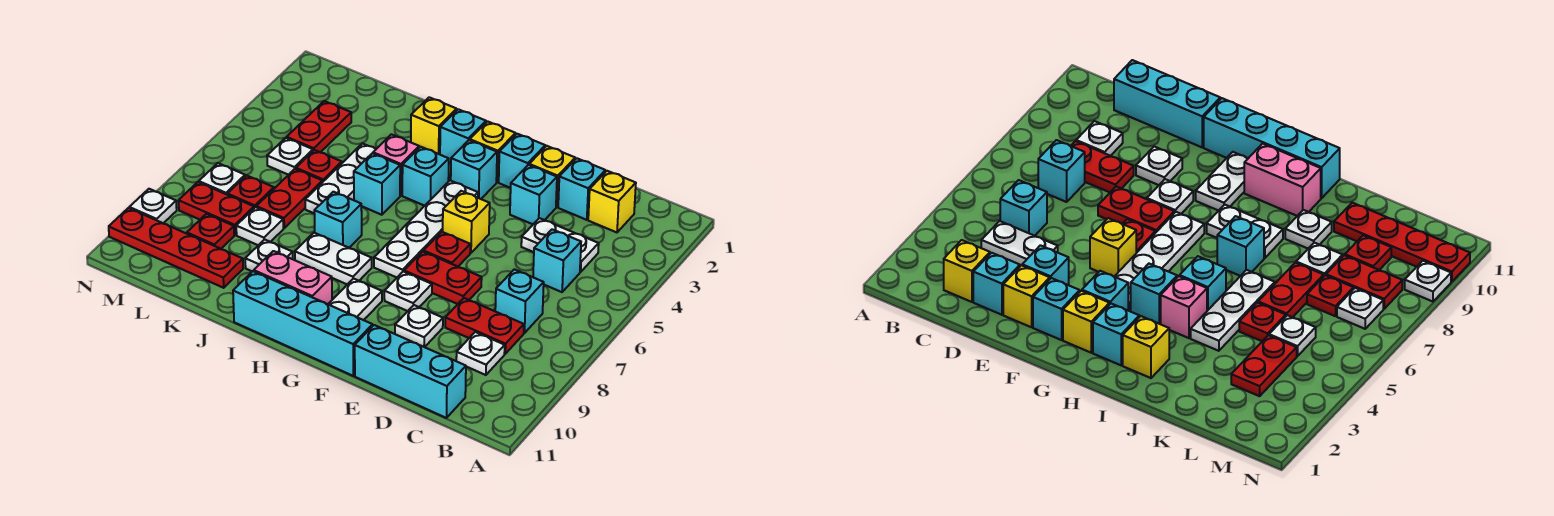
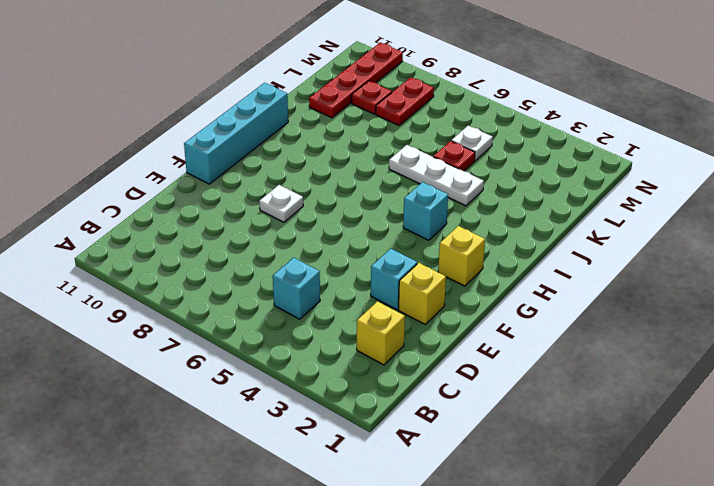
none -> white 1x2 plate [521,218,599,272]
none -> cyan 1x1 brick [495,269,544,333]
none -> red 1x2 plate [445,298,524,354]
none -> white 1x1 plate [456,332,505,375]

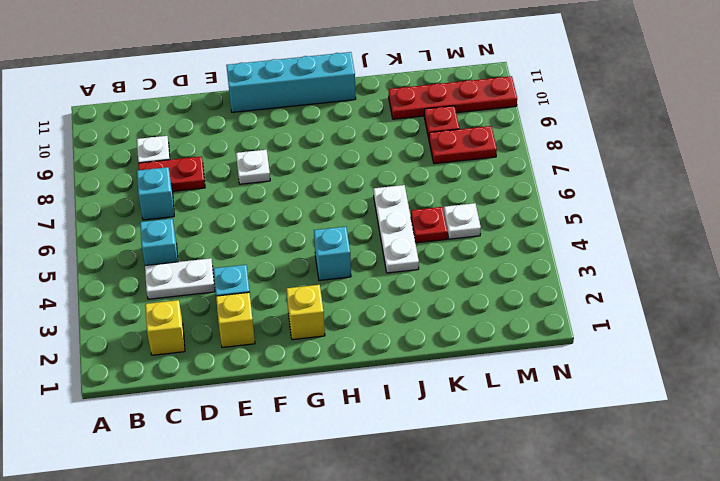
none -> cyan 1x3 brick [355,325,466,418]
none -> cyan 1x1 brick [558,158,605,220]
none -> red 1x2 plate [404,252,482,304]
none -> white 1x1 plate [395,305,443,347]

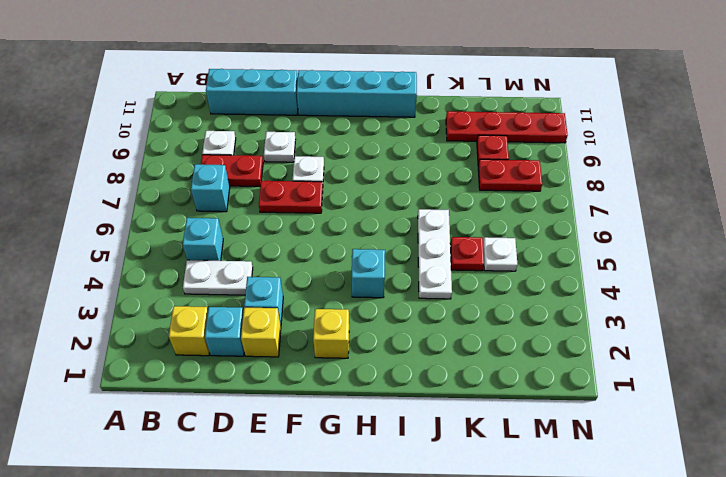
none -> cyan 1x1 brick [499,134,545,188]
none -> yellow 1x1 brick [443,191,490,253]
none -> red 1x1 plate [423,232,470,266]
none -> cyan 1x1 brick [451,140,497,199]

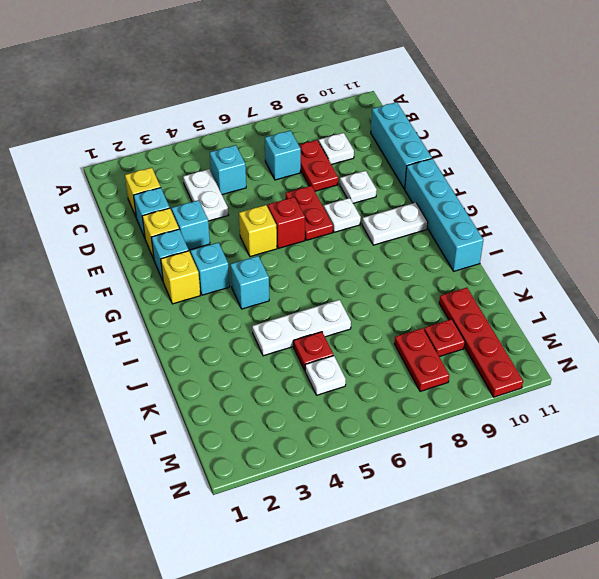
red 1x1 brick [268,197,305,248] -> red 1x1 plate [423,232,470,266]
none -> white 1x4 plate [374,180,478,277]
none -> cyan 1x1 brick [440,109,486,163]
none -> white 1x2 plate [295,233,372,284]
none -> pink 1x2 brick [254,251,332,304]

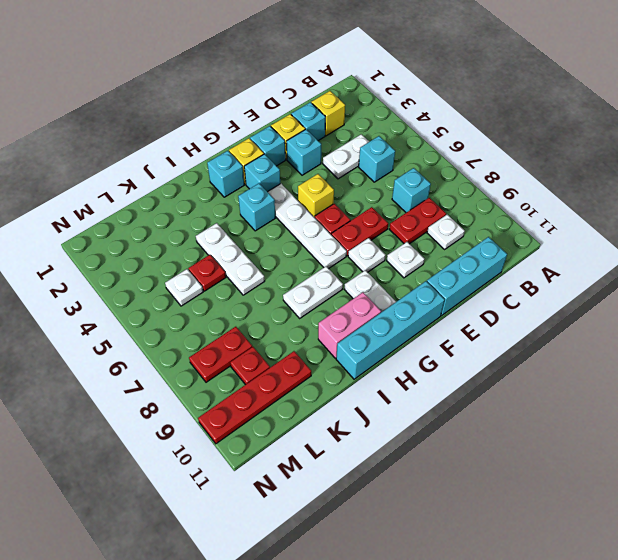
none -> yellow 1x1 brick [411,97,457,154]
none -> pink 1x1 brick [373,134,419,195]
none -> cyan 1x1 brick [354,153,400,215]
none -> cyan 1x1 brick [314,192,362,248]

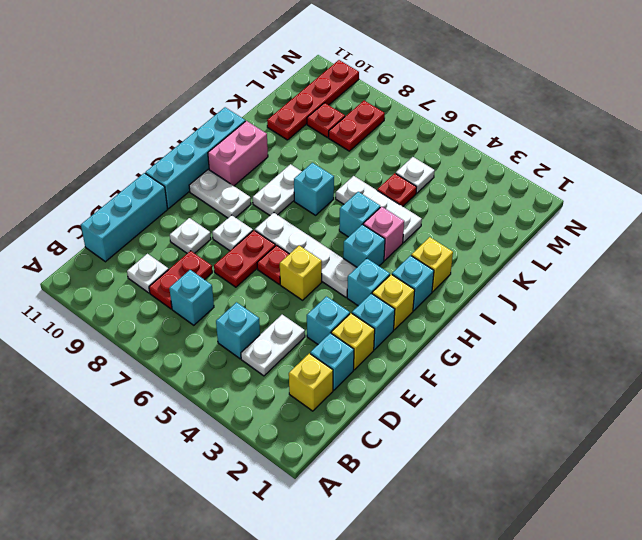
none -> white 1x1 plate [245,239,293,271]
none -> red 1x2 plate [256,169,322,228]
none -> white 1x1 plate [236,207,283,245]
none -> red 1x2 plate [287,101,351,152]

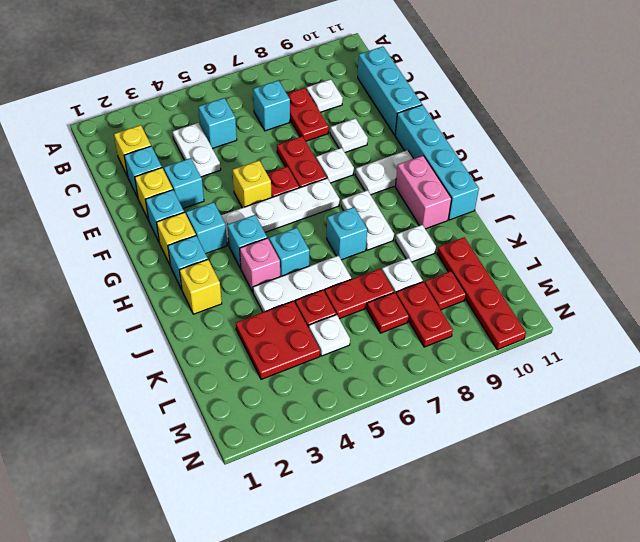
red 2x2 plate [236,301,320,379] -> red 1x2 plate [287,101,351,152]
none -> white 1x1 plate [199,163,245,194]
none -> white 1x1 plate [129,189,177,223]

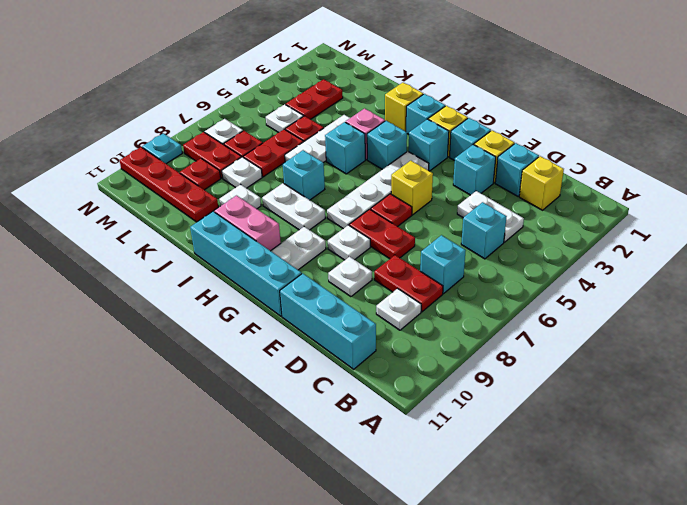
cyan 1x1 plate [142,133,182,164] -> white 1x1 plate [129,189,177,223]

